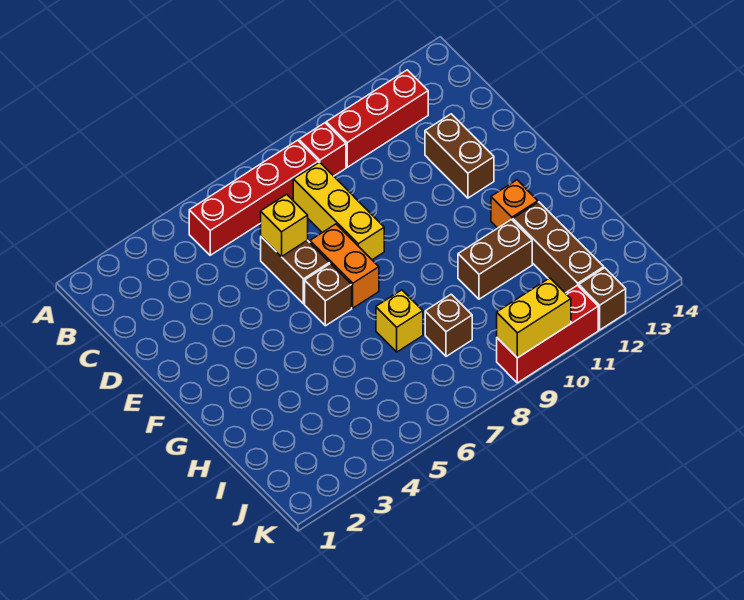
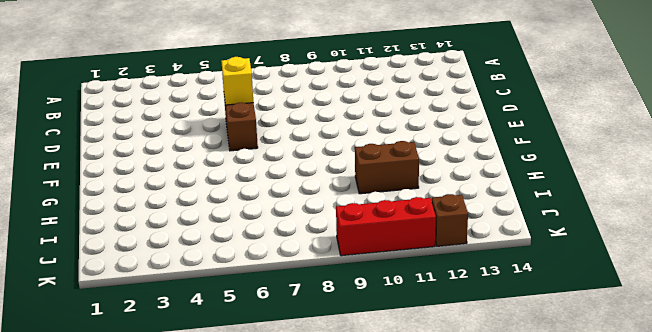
none -> red 1x4 brick [189,140,319,255]
none -> red 1x1 brick [299,123,346,176]
none -> red 1x3 brick [326,70,428,167]

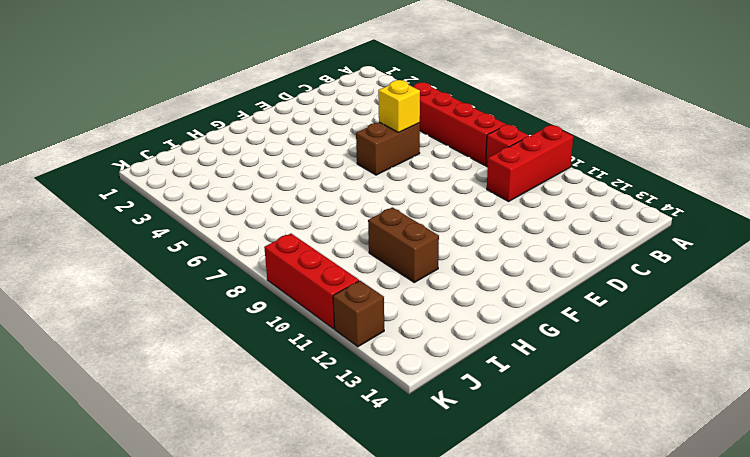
red 1x3 brick [487,125,573,201] -> red 1x3 brick turned to [326,70,428,167]
none -> yellow 1x3 brick [293,162,384,260]
none -> brown 1x2 brick [425,114,494,198]
none -> orange 1x2 brick [310,224,379,308]

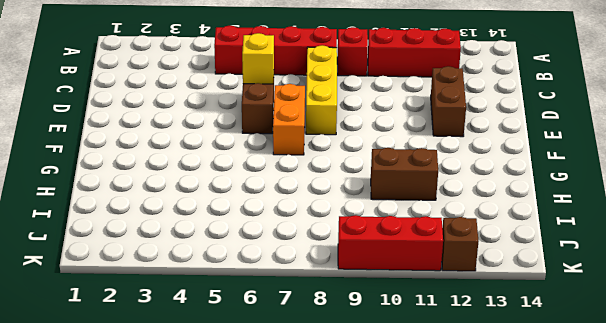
none -> brown 1x1 brick [305,264,352,326]
none -> orange 1x1 brick [491,180,538,228]
none -> yellow 1x1 brick [376,290,423,352]

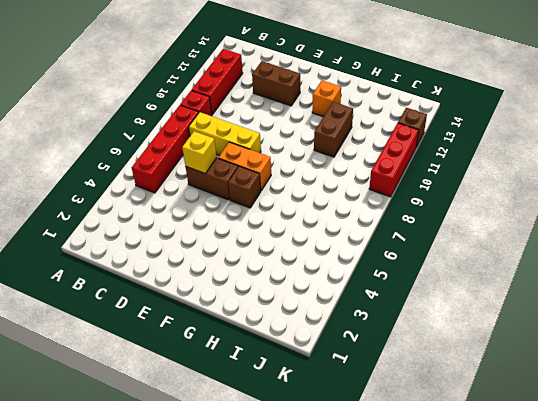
none -> yellow 1x1 brick [376,290,423,352]
none -> brown 1x3 brick [513,202,604,293]
none -> brown 1x1 brick [425,294,472,356]

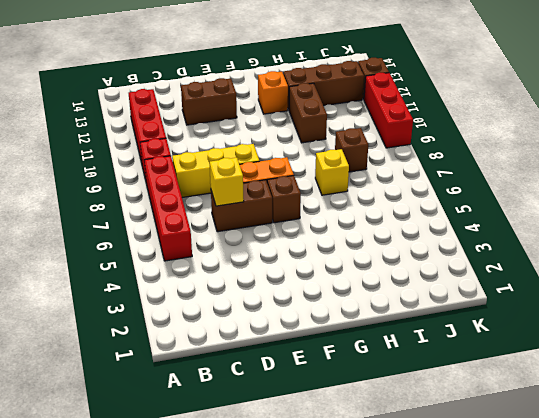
none -> yellow 1x2 brick [497,278,571,358]

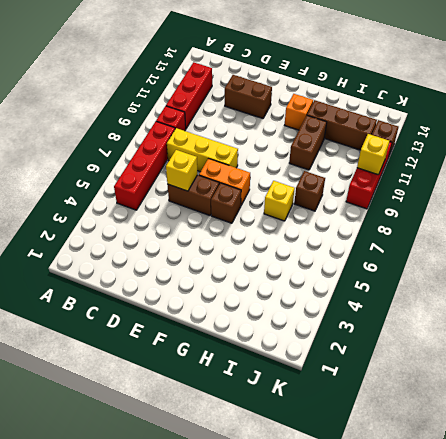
yellow 1x1 brick [357,134,390,175] -> yellow 1x2 brick [497,278,571,358]

